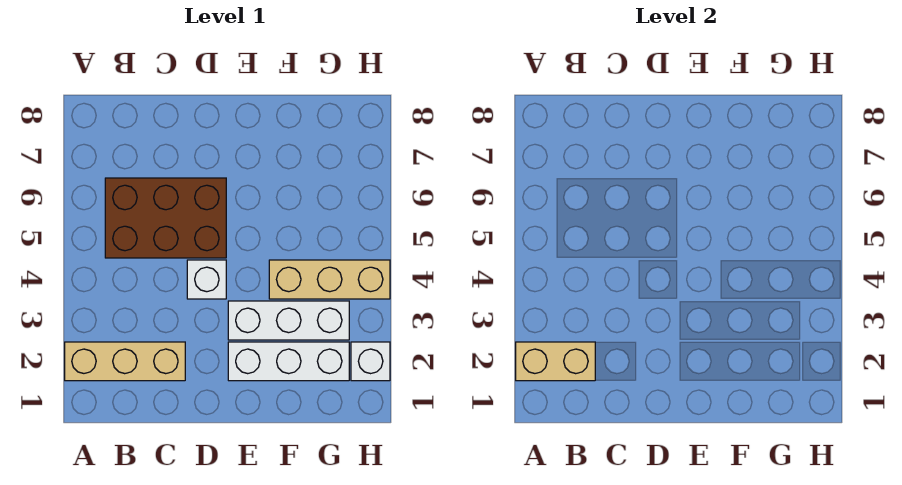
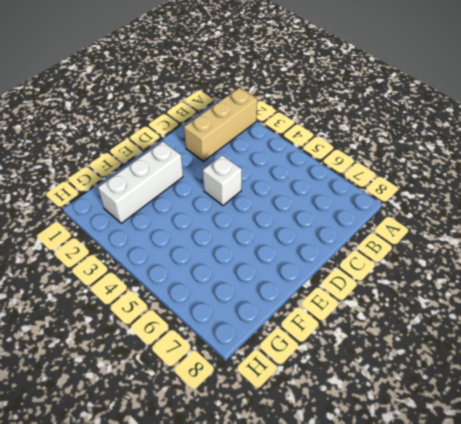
none -> brown 2x3 brick [105,178,226,258]
none -> white 1x3 brick [228,301,349,340]

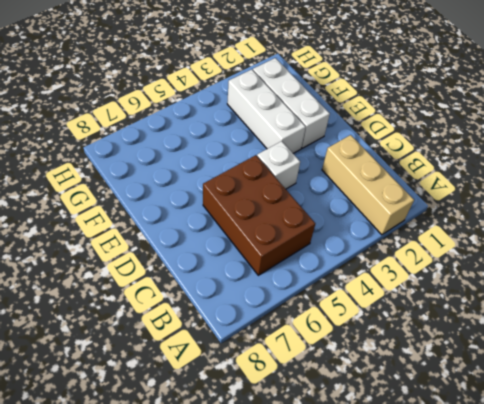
none -> tan 1x3 brick [269,260,390,299]
none -> white 1x1 brick [351,342,390,381]

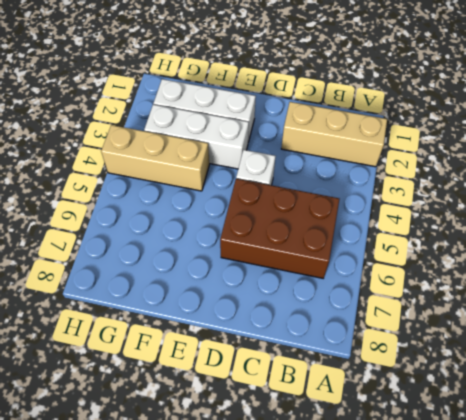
none -> white 1x1 brick [351,342,390,381]
none -> tan 1x2 brick [516,342,595,381]

